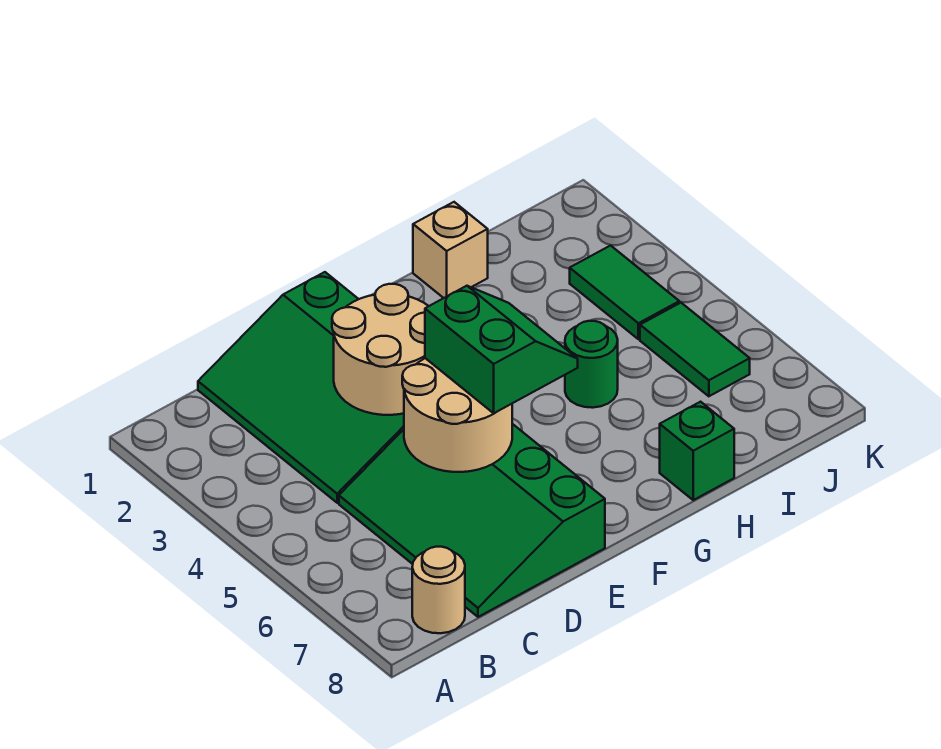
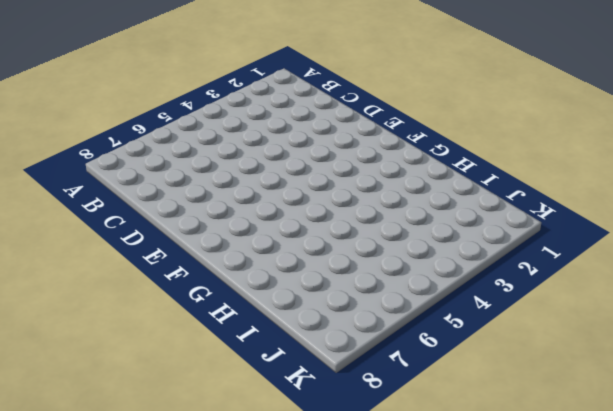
none -> tan 1x1 round brick [412,547,465,633]
none -> green 3x4 slope [198,272,404,503]

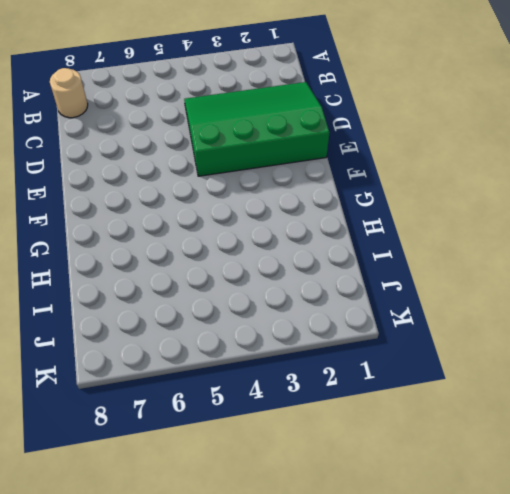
none -> green 3x4 slope [339,424,605,617]
none -> tan 1x1 brick [413,202,488,298]

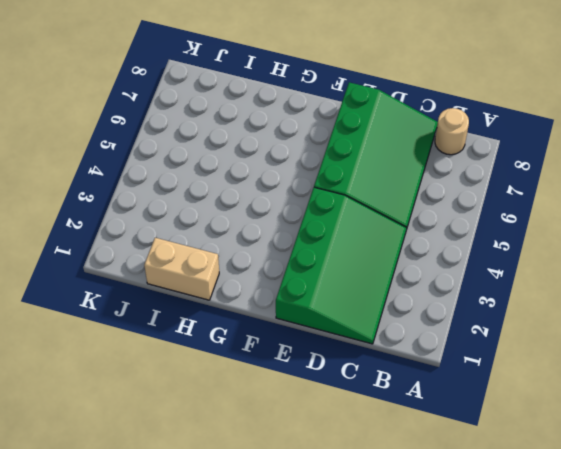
tan 1x2 brick [144,238,219,300] -> tan 1x1 brick [413,202,488,298]
none -> green 1x1 round brick [565,321,618,408]
none -> green 1x1 brick [660,402,734,500]

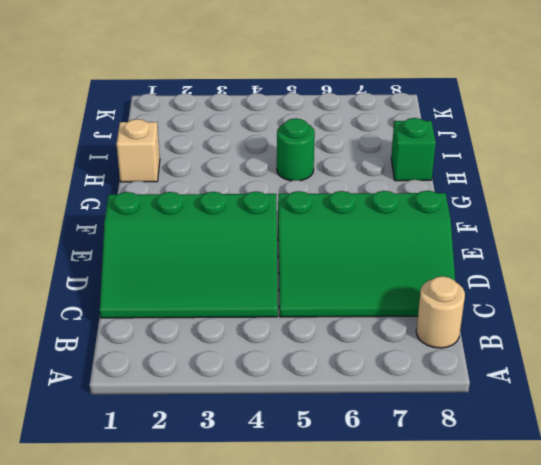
none -> green 1x2 tile [570,246,679,339]
none -> green 1x2 tile [640,303,750,396]

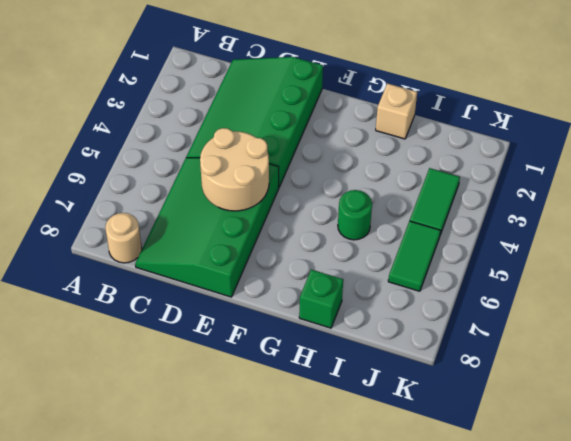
none -> tan 2x2 round brick [332,284,428,415]
none -> green 2x2 slope [425,286,578,413]

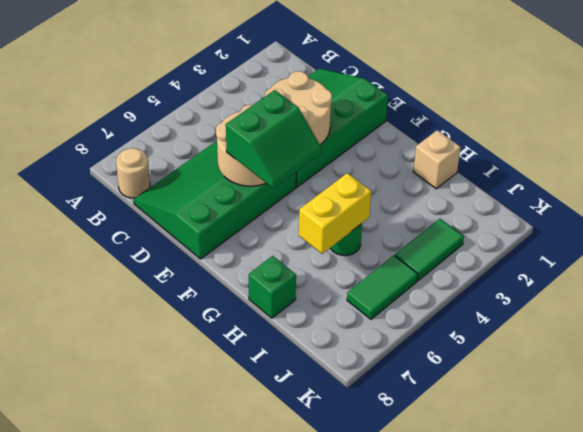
yellow 1x2 brick [299,173,371,254] -> none

